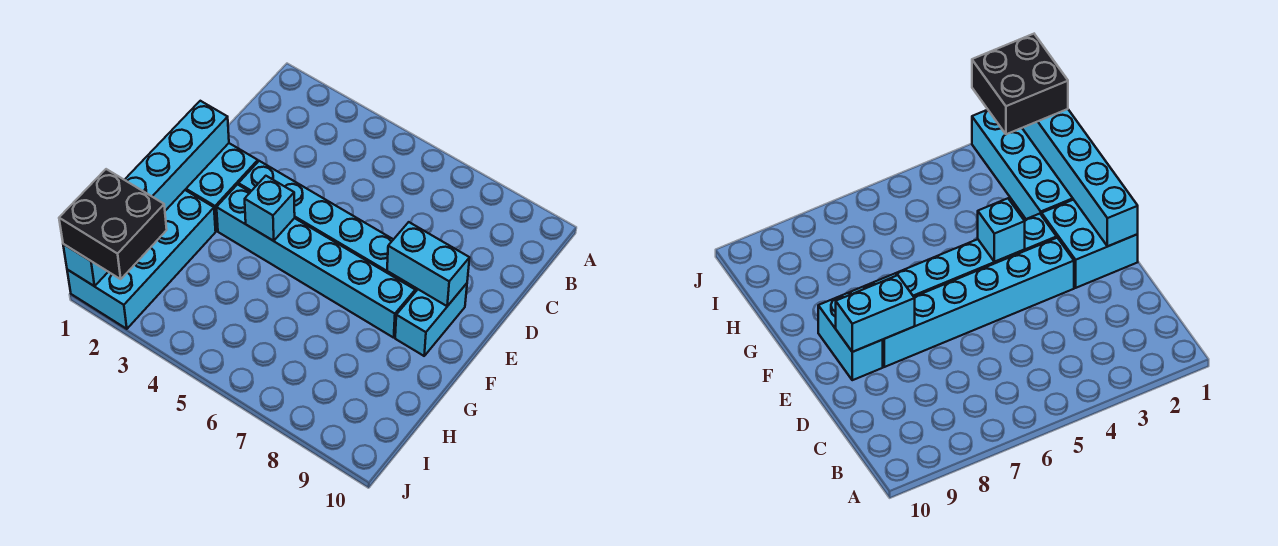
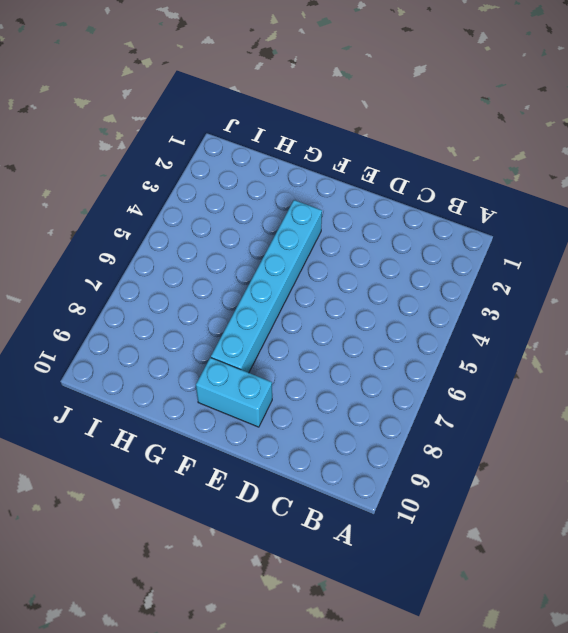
none -> cyan 2x2 brick [185,143,258,231]
none -> cyan 1x6 brick [239,161,418,292]

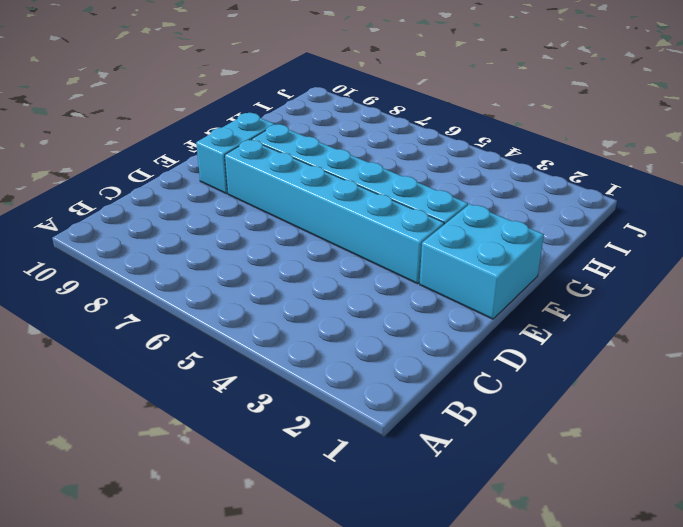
none -> cyan 2x4 brick [67,190,216,329]
none -> cyan 1x6 brick [63,101,229,286]

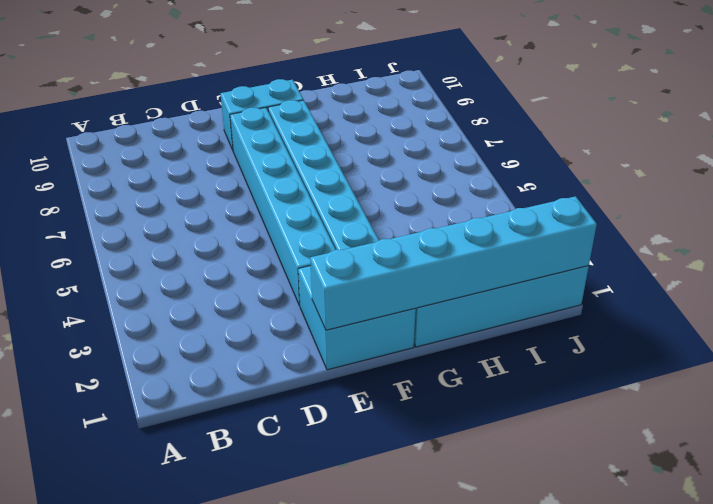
none -> cyan 1x2 brick [387,222,469,306]
none -> cyan 1x1 brick [245,176,295,241]

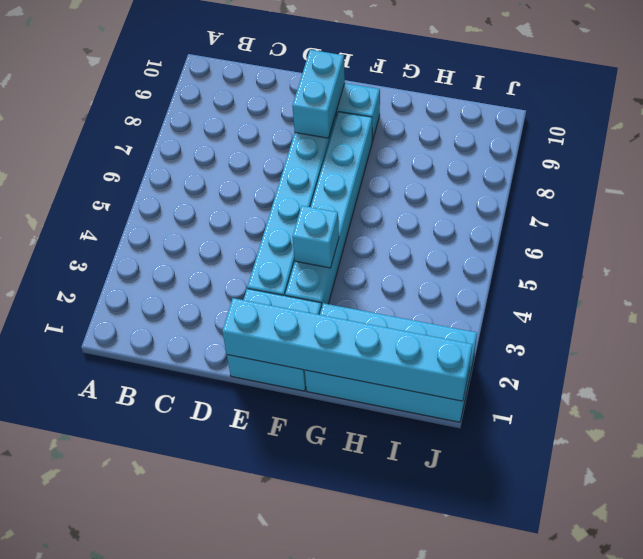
none -> black 2x2 brick [59,169,167,279]

